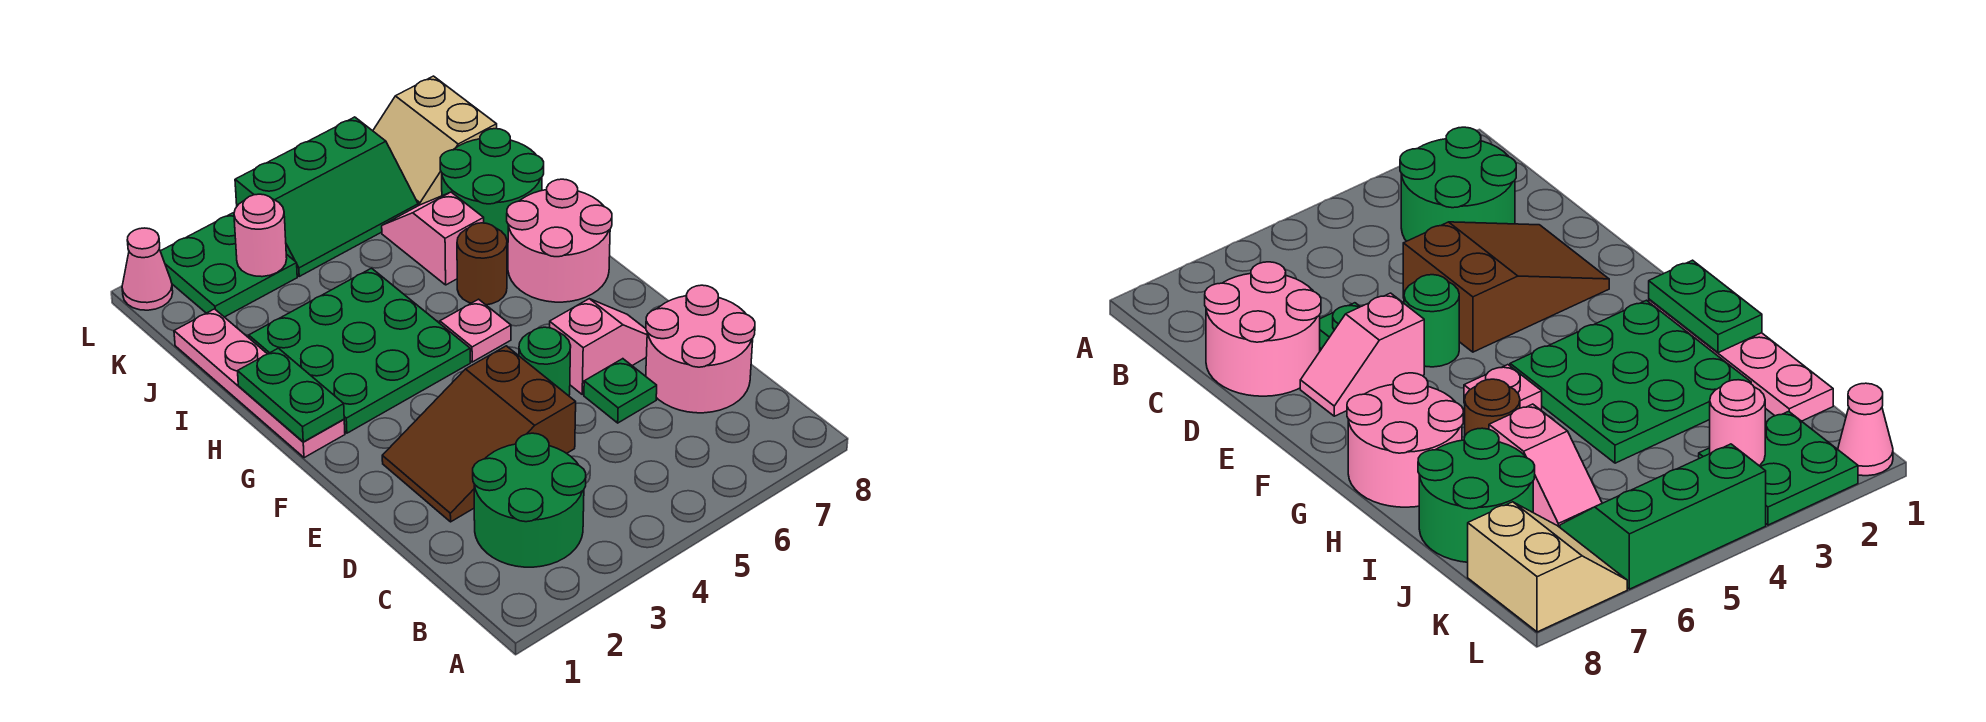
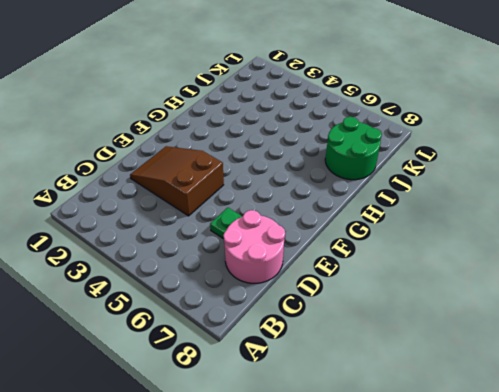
none -> green 2x2 round brick [473,433,586,567]
none -> green 1x1 round brick [519,327,571,396]
none -> pink 1x2 slope [549,299,647,394]

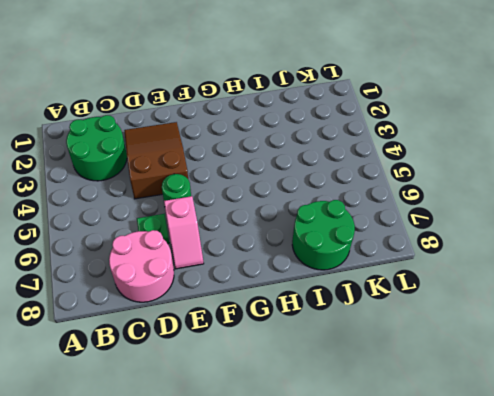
none -> pink 1x4 plate [174,309,345,458]
none -> green 3x3 plate [249,268,470,433]
none -> pink 1x1 plate [440,299,511,362]

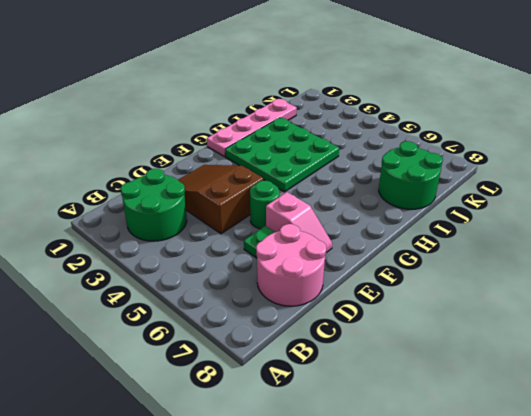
none -> pink 1x1 plate [440,299,511,362]
none -> pink 2x2 round brick [507,179,612,302]
none -> brown 1x1 round brick [457,223,507,305]

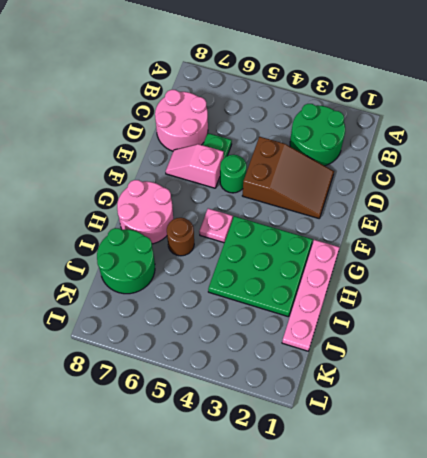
none -> pink 1x2 slope [382,192,484,285]
none -> green 2x2 plate [160,213,297,317]
none -> green 2x3 slope [235,117,418,276]

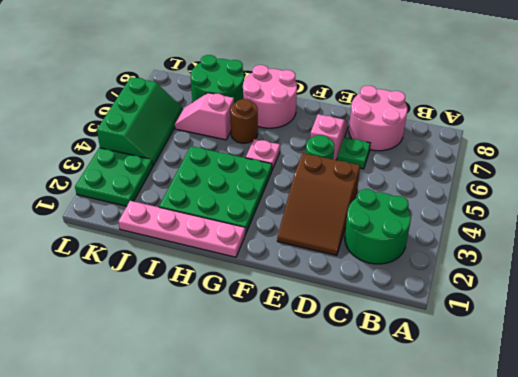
none -> tan 2x2 slope [373,76,497,206]
none -> pink 1x1 cone [122,228,173,310]
none -> green 1x2 plate [238,348,344,442]

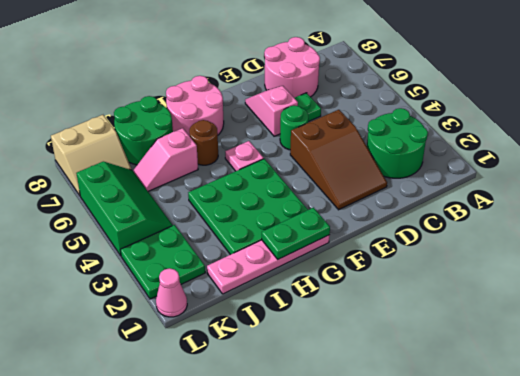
none -> pink 1x1 round brick [234,194,287,277]

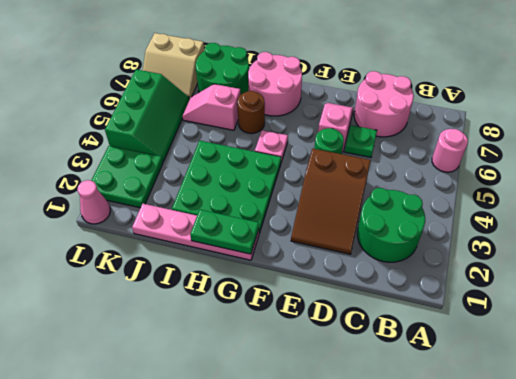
pink 1x1 round brick [432,129,468,172] -> pink 1x1 round brick moved to [234,194,287,277]

